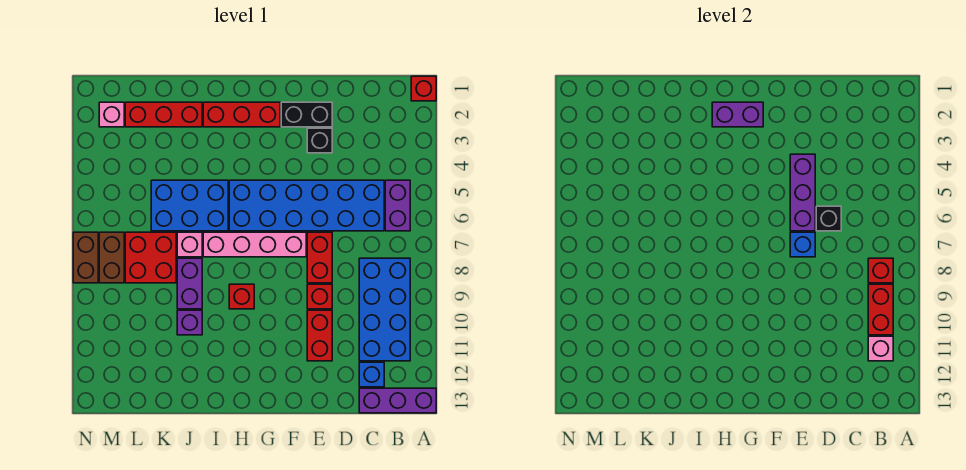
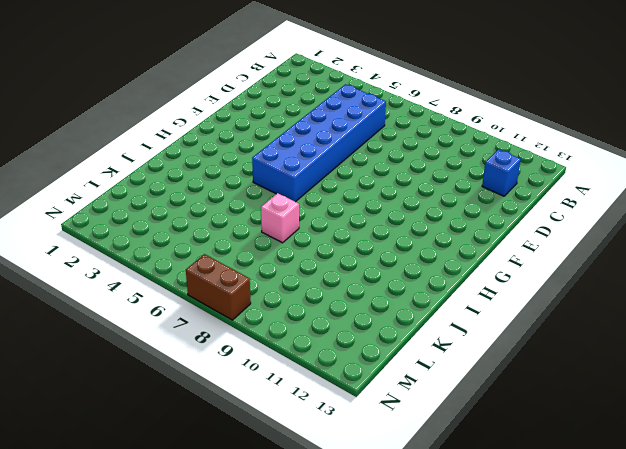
none -> red 1x1 brick [411,76,436,101]
none -> purple 1x3 brick [359,388,436,413]
none -> purple 1x2 brick [385,180,410,231]
none -> blue 2x4 brick [359,258,410,361]

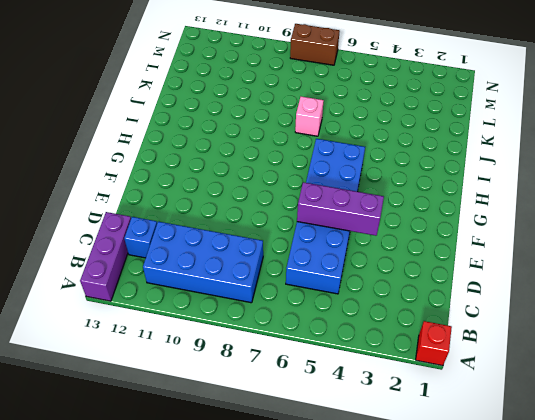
none -> purple 1x2 brick [385,180,410,231]
none -> black 1x2 brick [281,102,332,127]
none -> black 1x1 brick [307,128,332,153]
none -> red 1x2 brick [307,232,332,283]

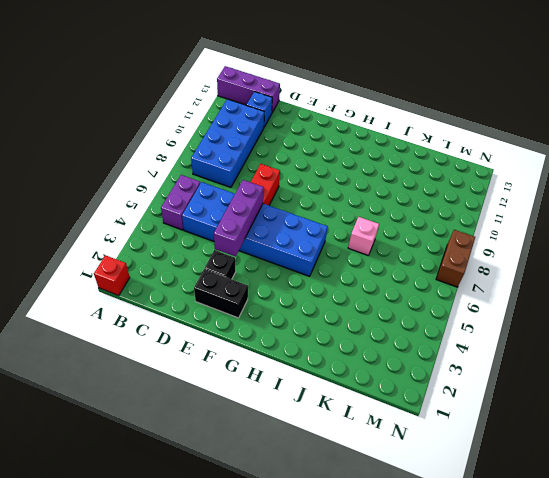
none -> red 1x1 brick [307,284,332,309]
none -> red 1x2 brick [307,310,332,361]
none -> pink 1x4 brick [203,232,306,257]
none -> red 1x3 brick [203,102,280,127]

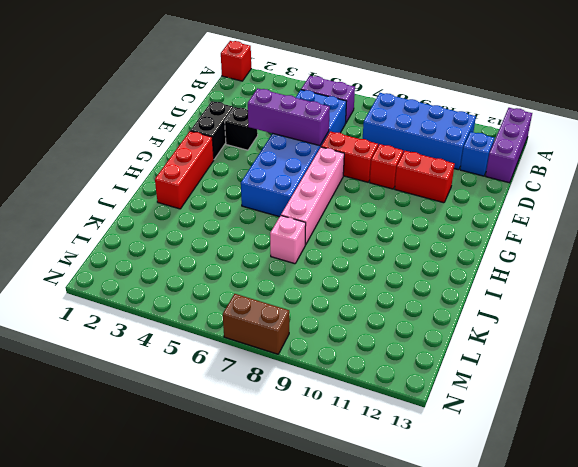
none -> red 1x1 brick [229,284,254,309]
none -> blue 2x3 brick [151,180,228,231]
none -> red 1x3 brick [125,102,202,127]
none -> purple 1x2 brick [177,258,202,309]

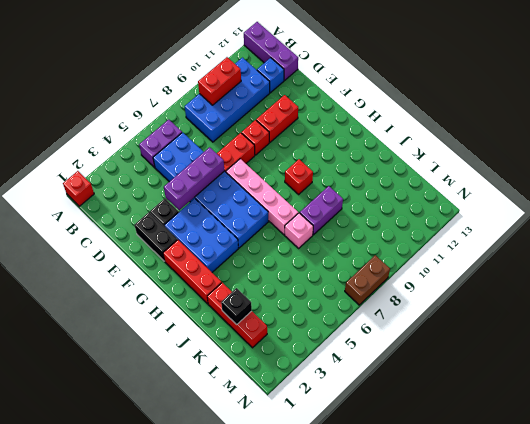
blue 2x3 brick [164,199,238,272] -> blue 2x3 brick moved to [151,180,228,231]
black 1x1 brick [221,288,252,325] -> black 1x1 brick moved to [816,206,841,231]
none -> purple 1x1 brick [177,310,202,335]
none -> red 2x2 brick [125,232,176,283]
none -> pink 1x1 brick [99,102,124,127]
none -> brown 1x2 brick [99,232,124,283]

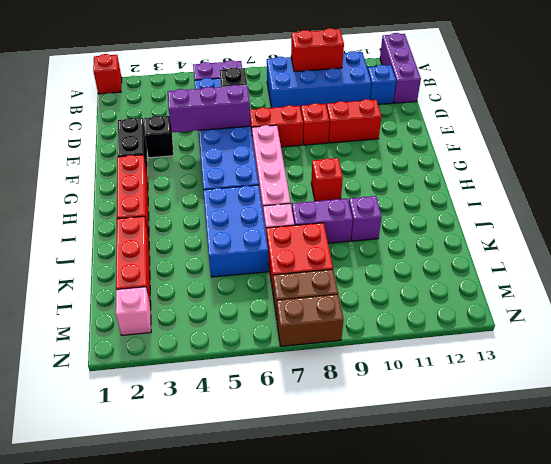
none -> red 1x1 brick [868,258,893,283]
none -> pink 1x1 brick [868,336,893,361]
none -> blue 1x1 brick [790,232,815,257]
none -> purple 1x2 brick [712,102,763,127]

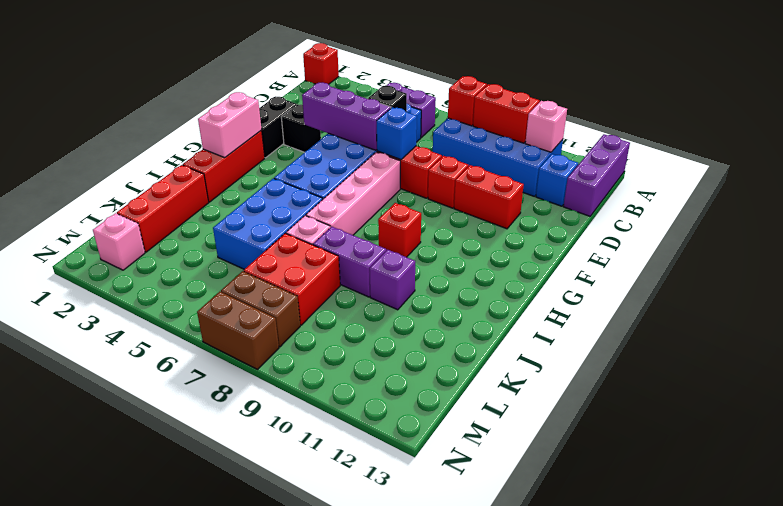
pink 1x2 brick [198,92,262,157] -> purple 1x2 brick [712,102,763,127]

